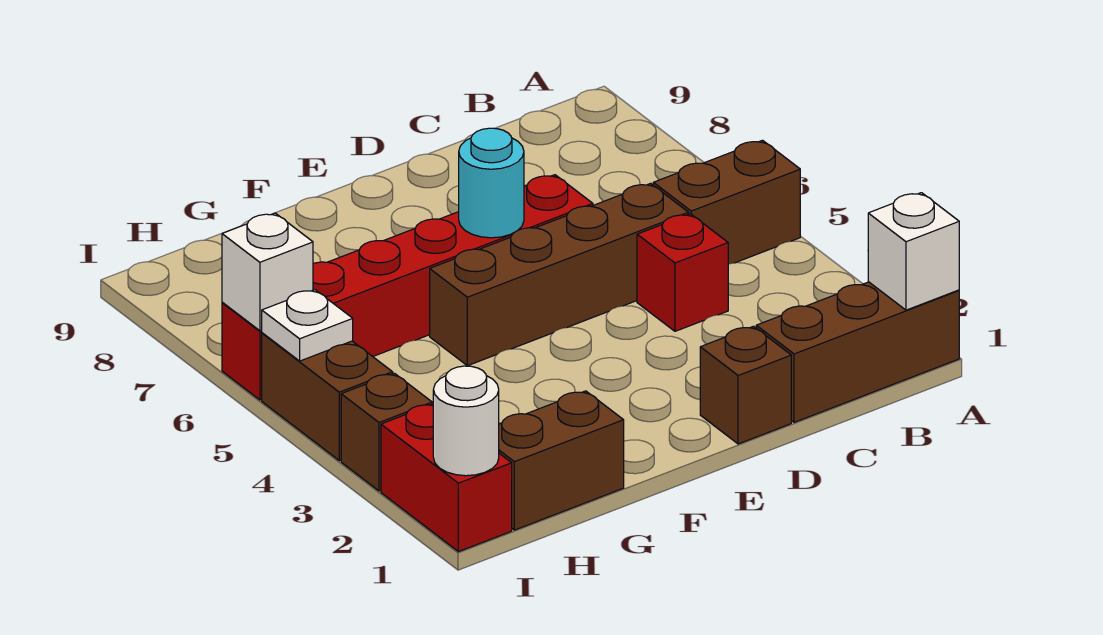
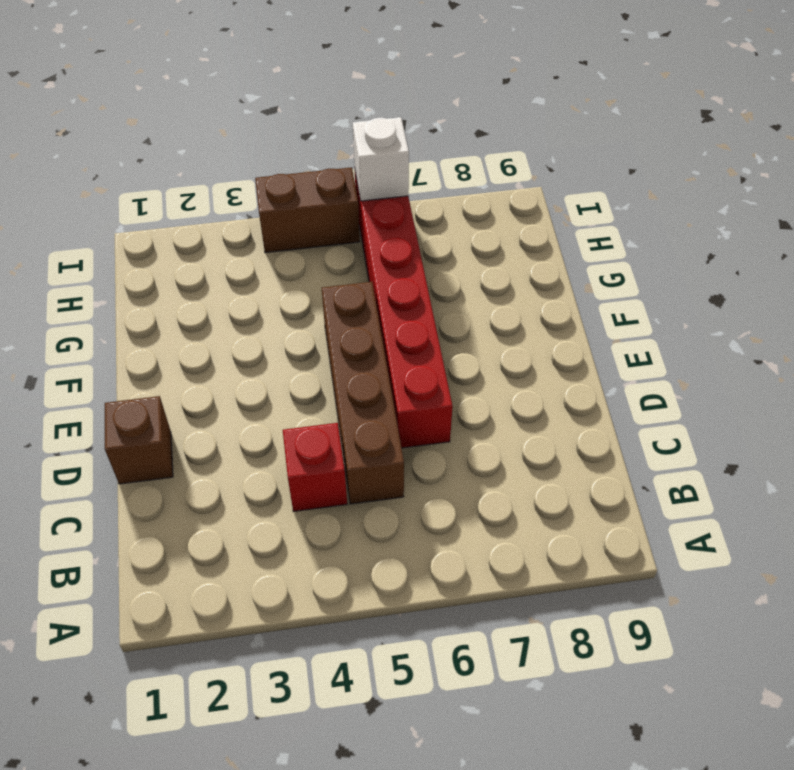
none -> brown 1x3 brick [756,282,959,422]
none -> brown 1x2 brick [653,140,800,264]
none -> brown 1x2 brick [499,391,624,530]

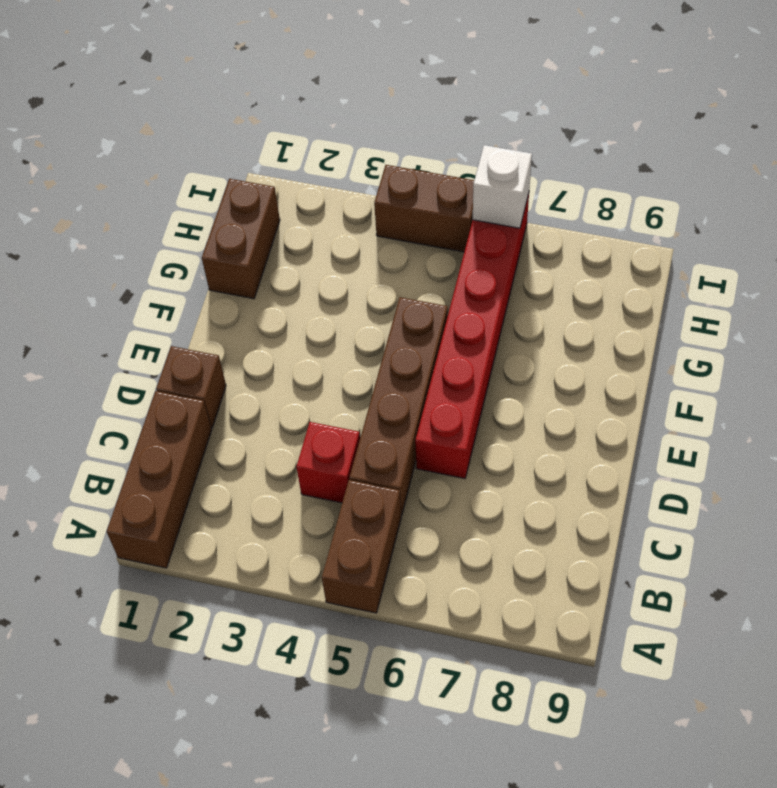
none -> red 1x2 brick [381,404,512,552]
none -> brown 1x1 brick [341,373,432,491]
none -> white 1x1 brick [868,193,959,310]

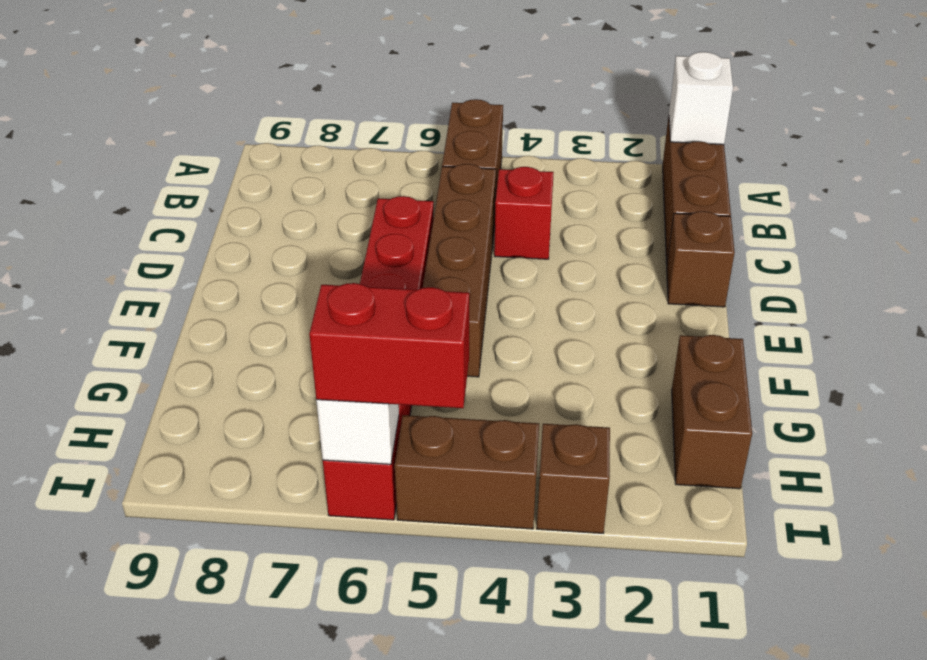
red 1x2 brick [309,283,469,408] -> red 1x2 brick moved to [381,404,512,552]
none -> cyan 1x1 round brick [459,128,524,238]
none -> white 1x1 round brick [433,366,499,476]
none -> white 1x1 plate [262,290,353,361]

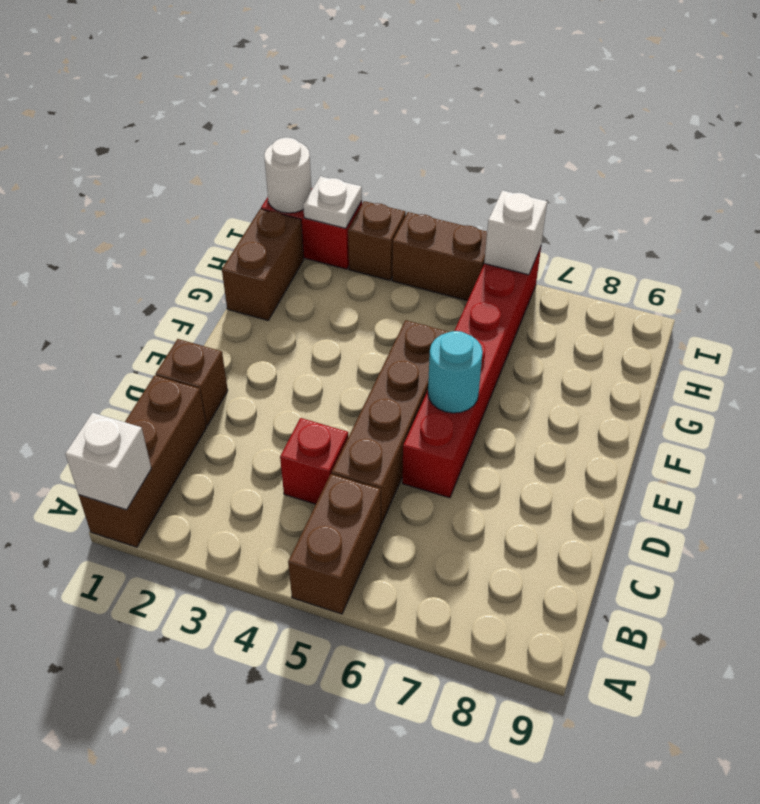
white 1x1 plate [303,176,362,228] -> white 1x1 plate moved to [262,290,353,361]

